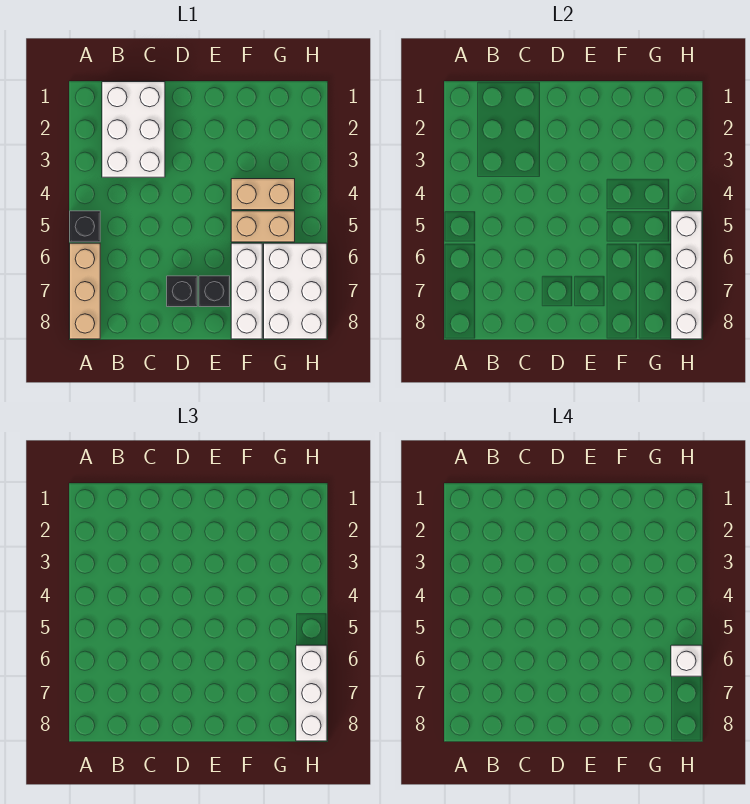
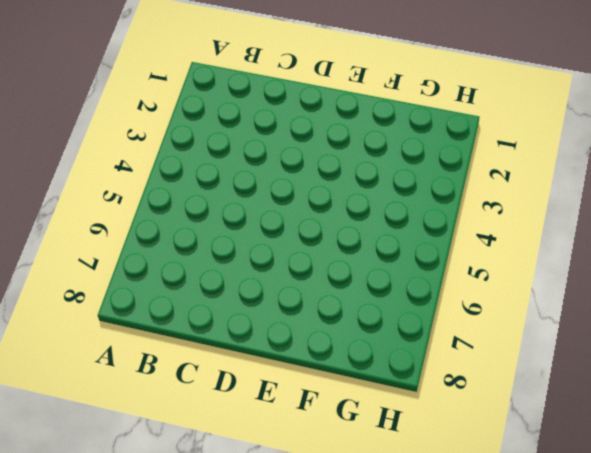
none -> black 1x1 brick [70,211,100,242]
none -> tan 1x3 brick [70,243,100,339]
none -> white 2x3 brick [102,82,165,177]

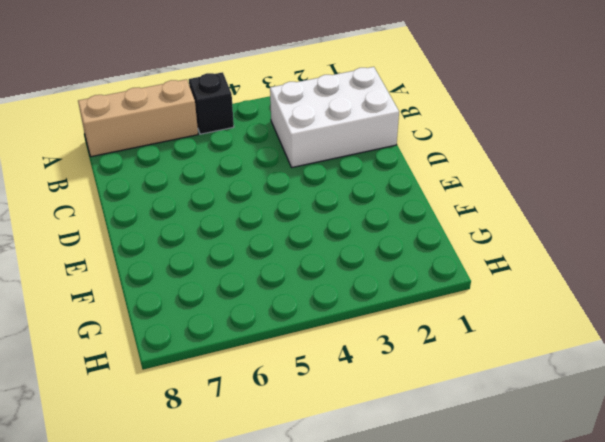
none -> black 1x1 brick [167,276,197,307]
none -> black 1x1 brick [199,276,230,307]
none -> tan 1x2 brick [231,179,295,210]

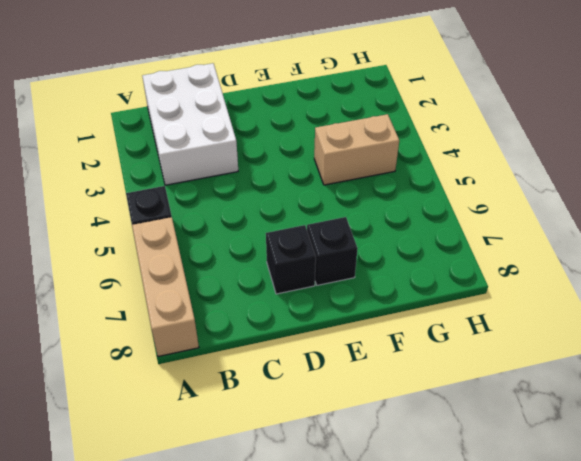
none -> tan 1x2 brick [231,211,295,242]
none -> white 1x3 brick [231,243,262,339]
none -> white 2x3 brick [264,243,327,339]

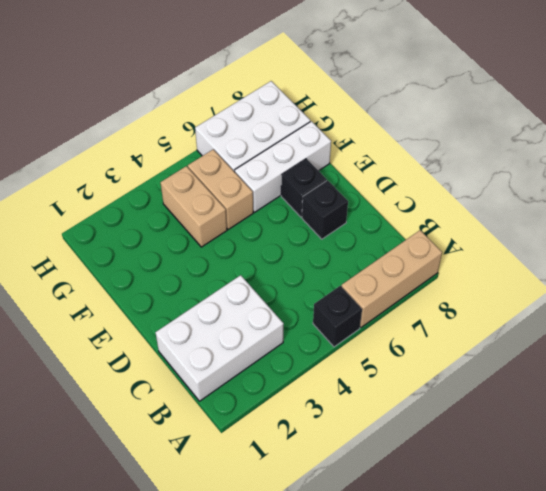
none -> white 1x4 brick [671,211,702,339]
none -> white 1x3 brick [296,645,327,741]
none -> white 1x1 brick [671,645,702,676]

